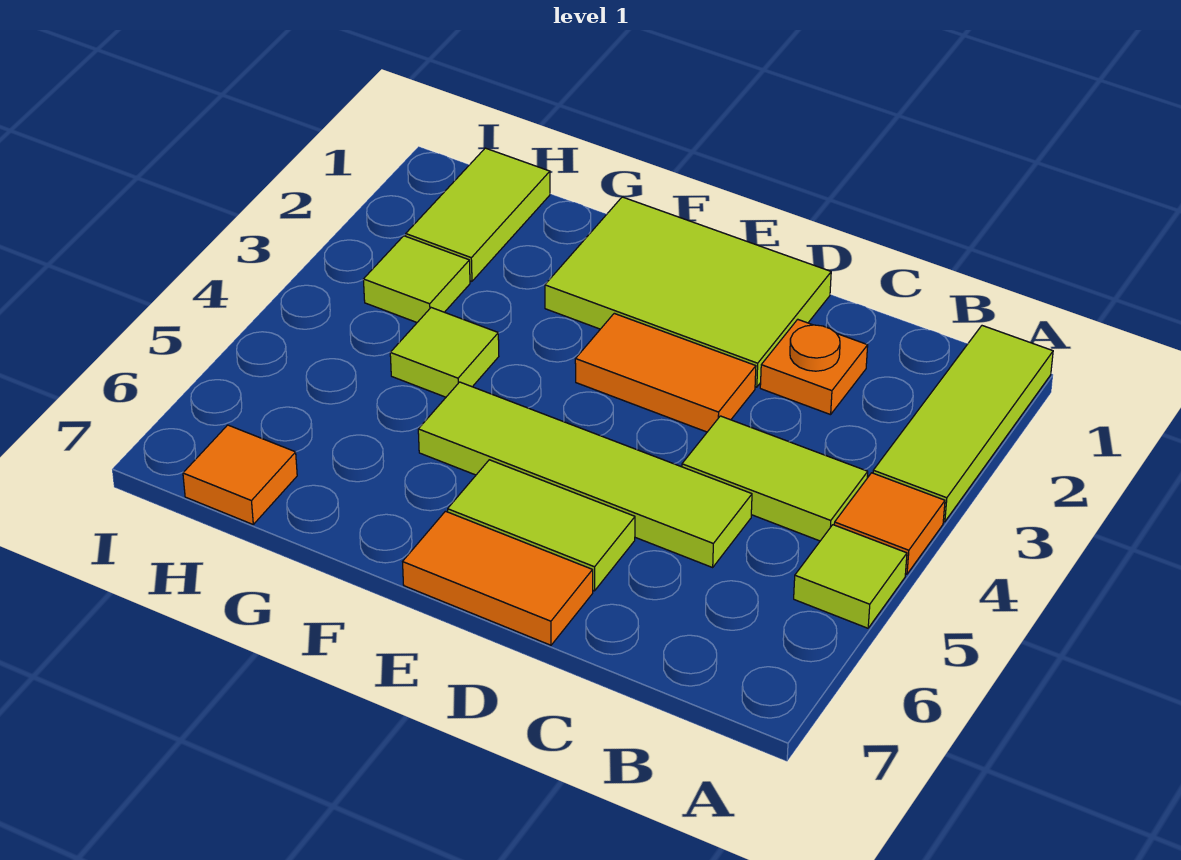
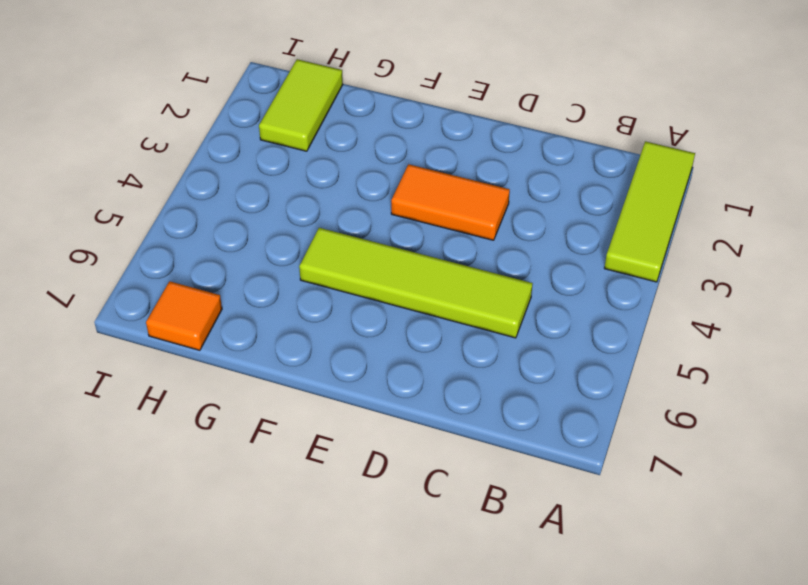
none -> orange 1x1 tile [834,473,945,574]
none -> lime 1x1 tile [794,525,907,628]
none -> lime 1x2 tile [682,416,868,541]

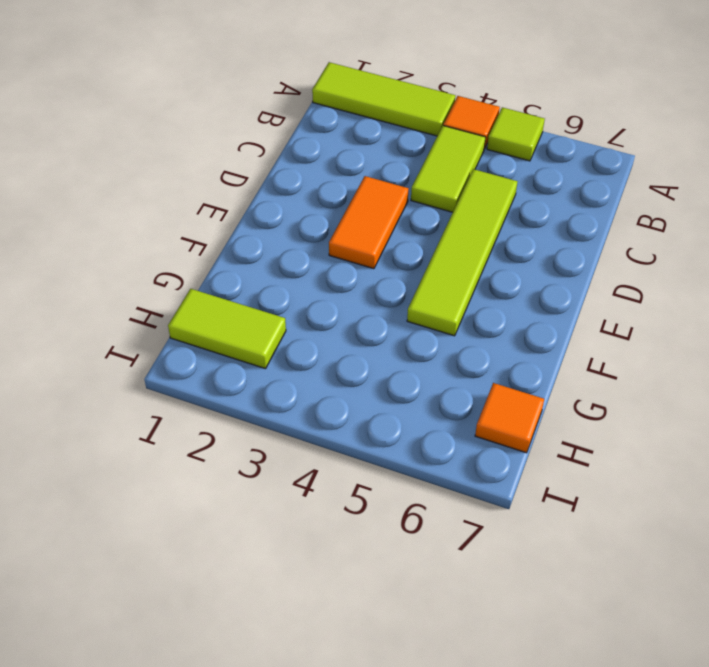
none -> orange 1x1 plate [760,319,868,415]
none -> lime 2x3 tile [545,197,831,387]
none -> lime 1x2 tile [448,460,635,591]

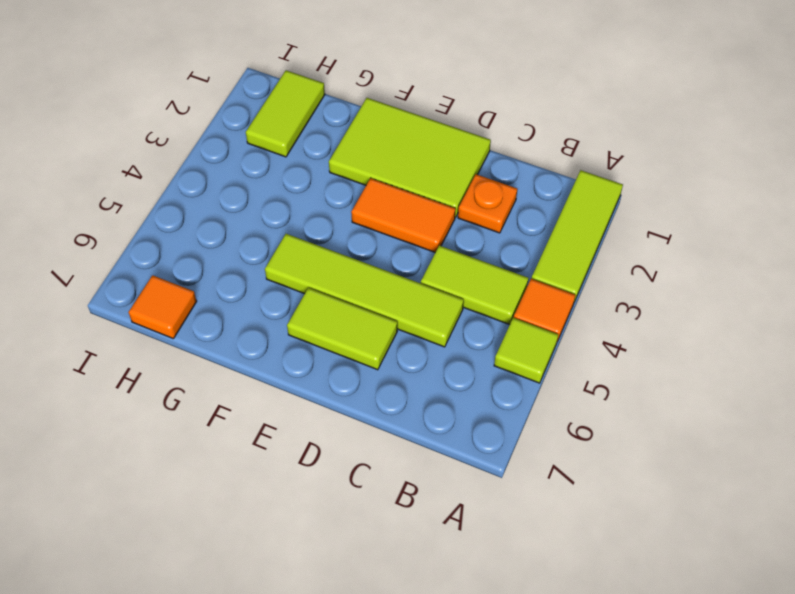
none -> orange 1x2 tile [403,511,593,645]
none -> lime 1x1 tile [390,308,499,397]
none -> lime 1x1 tile [363,236,470,322]

